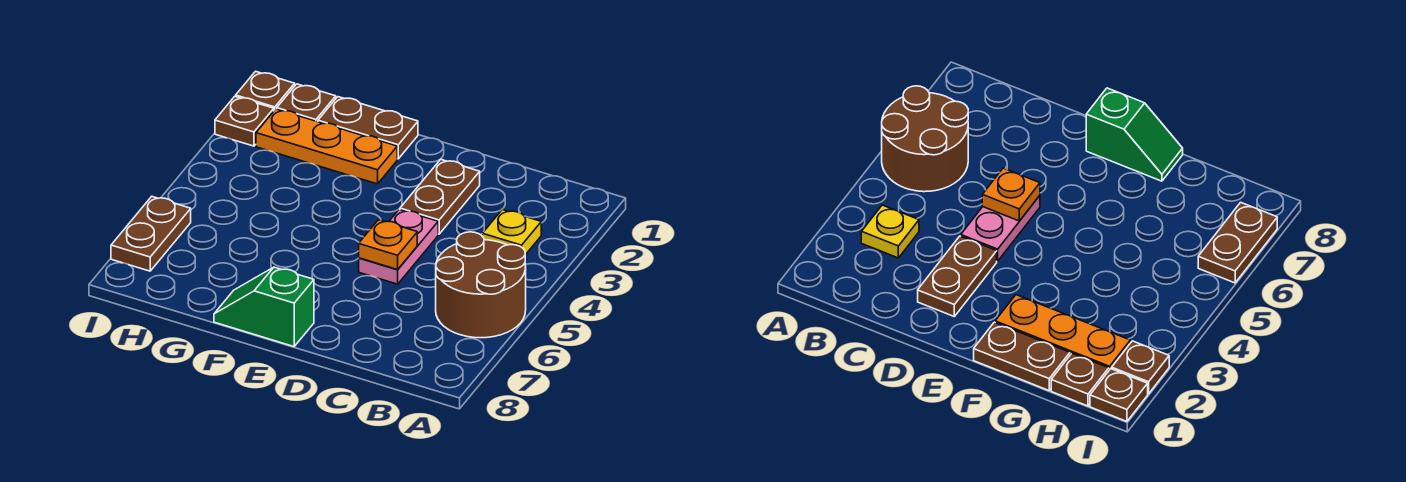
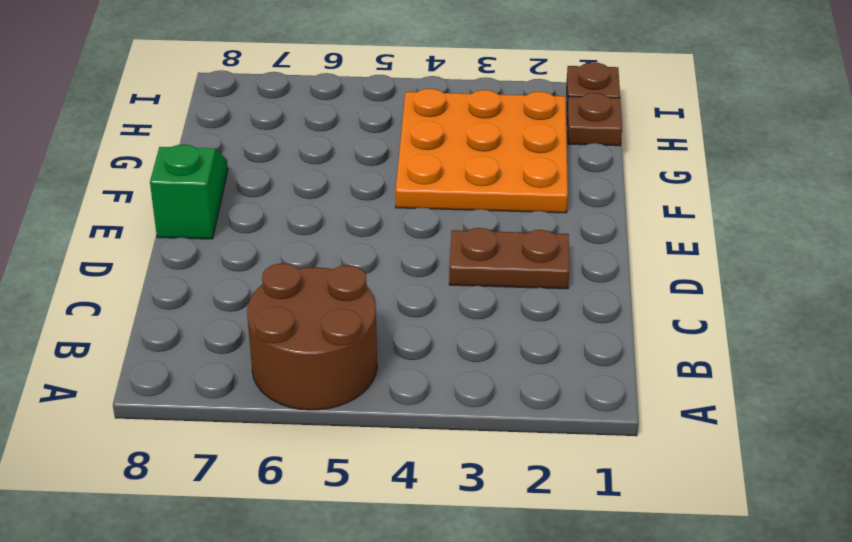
orange 3x3 plate [396,89,568,213] -> orange 1x3 plate [256,109,397,184]
none -> yellow 1x1 plate [482,210,541,255]
none -> pink 1x2 plate [359,209,438,284]
none -> brown 1x2 plate [318,97,418,159]

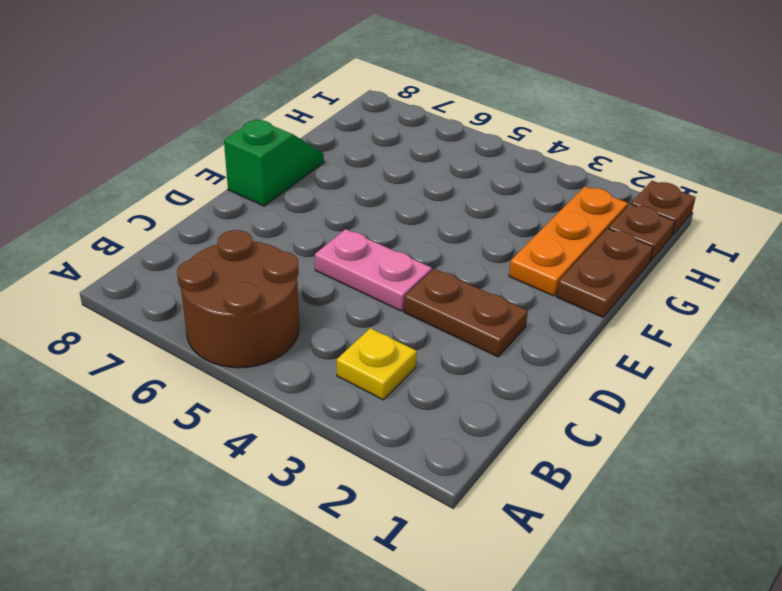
none -> brown 1x1 plate [215,96,274,146]
none -> brown 1x2 plate [111,197,191,271]
none -> orange 1x1 plate [359,220,417,270]

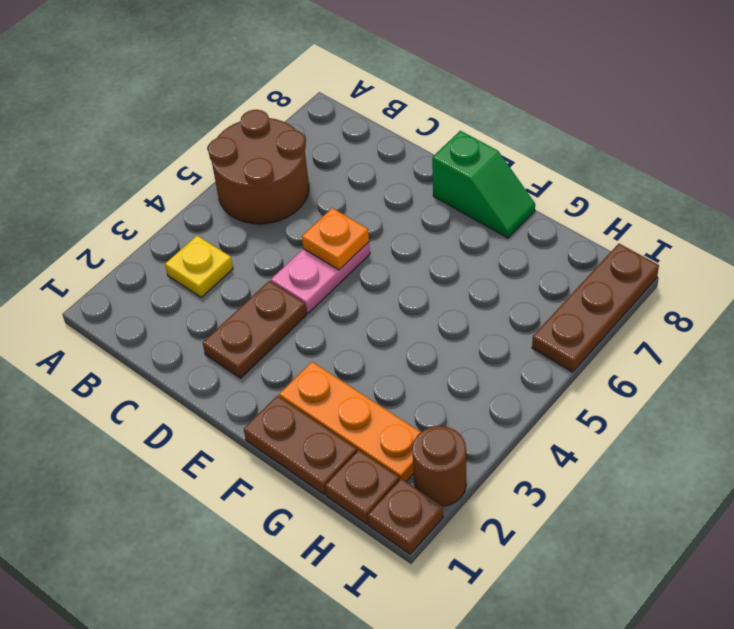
brown 1x1 round brick [412,426,466,506] -> brown 1x1 plate [215,96,274,146]
brown 1x3 plate [532,244,659,372] -> brown 1x2 plate [111,197,191,271]

